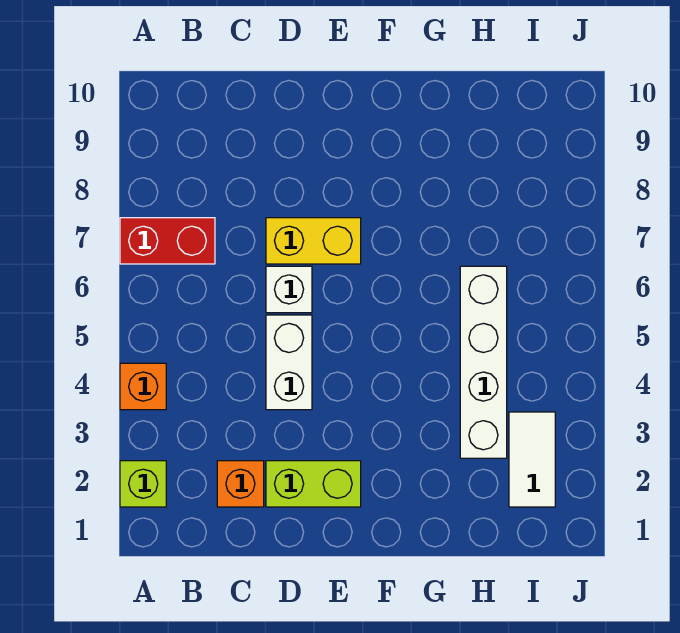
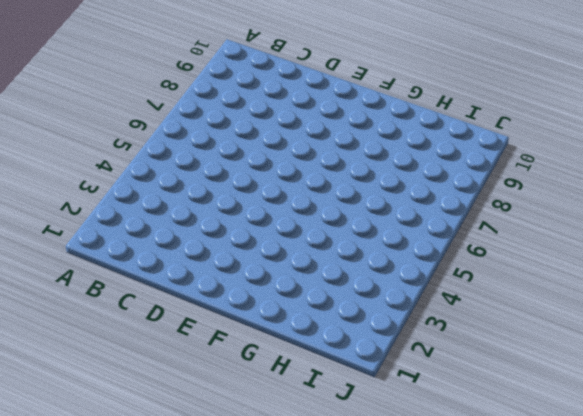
none -> lime 1x1 brick [120,461,166,507]
none -> orange 1x1 brick [120,363,166,410]

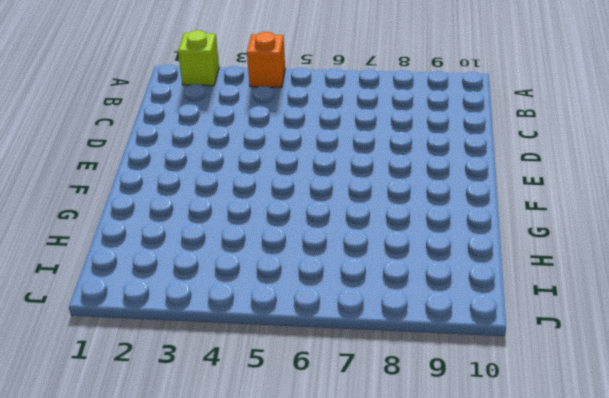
none -> red 1x2 brick [120,218,215,264]
none -> orange 1x1 brick [217,461,264,507]

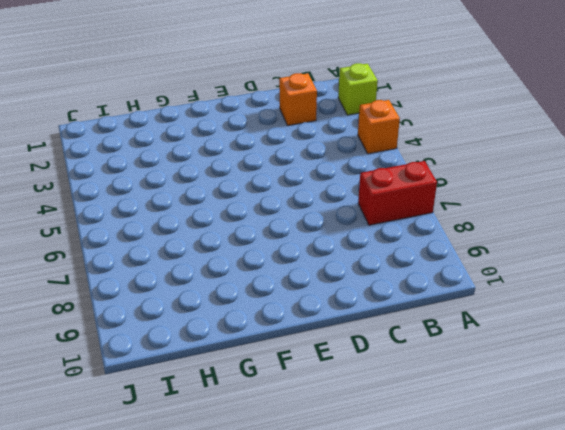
none -> lime 1x2 brick [266,461,361,507]
none -> white 1x2 brick [266,315,312,410]

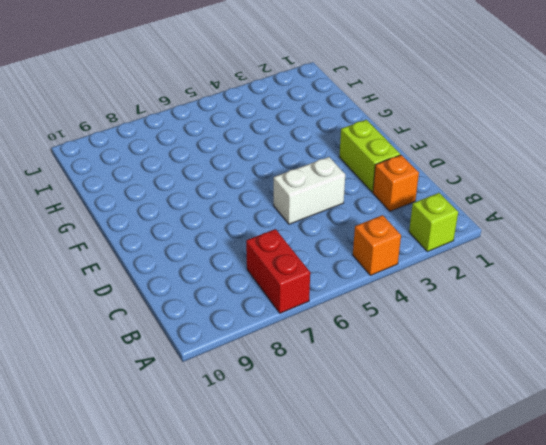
none -> white 1x1 brick [266,266,312,313]
none -> yellow 1x2 brick [266,218,361,264]

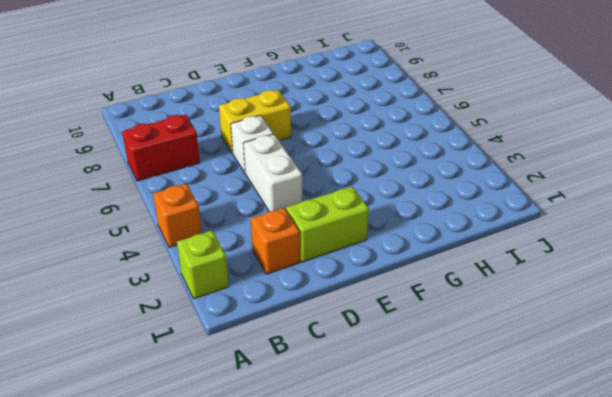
none -> white 1x4 brick [460,266,507,458]
none -> white 1x2 tile [509,412,555,507]

